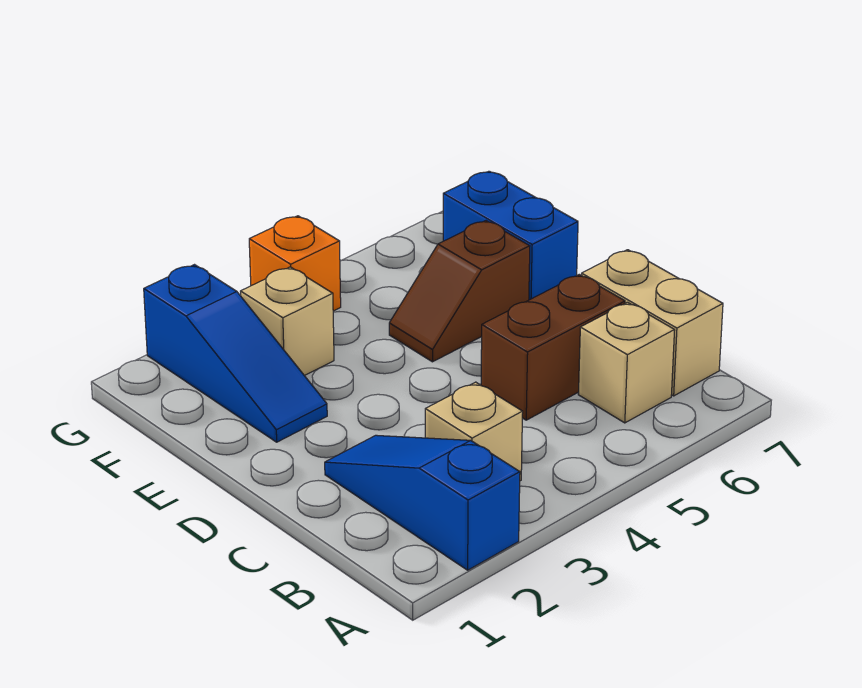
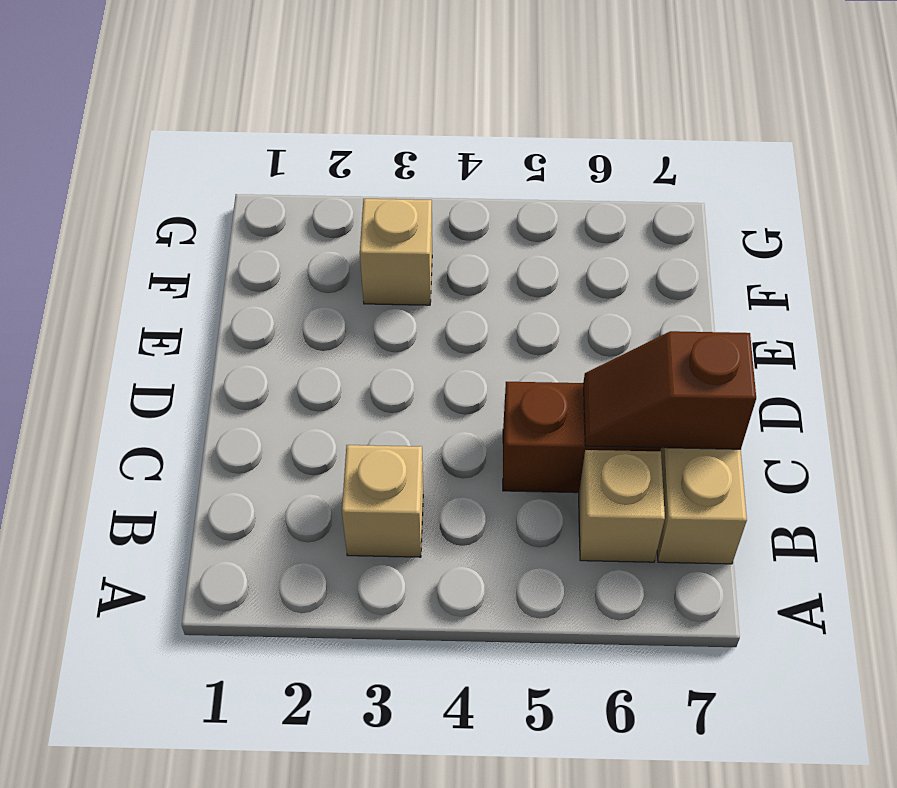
brown 1x2 slope [583,331,756,449] -> brown 1x2 slope moved to [389,221,530,362]
none -> blue 1x3 slope [325,435,520,570]
none -> blue 1x3 slope [144,265,327,442]

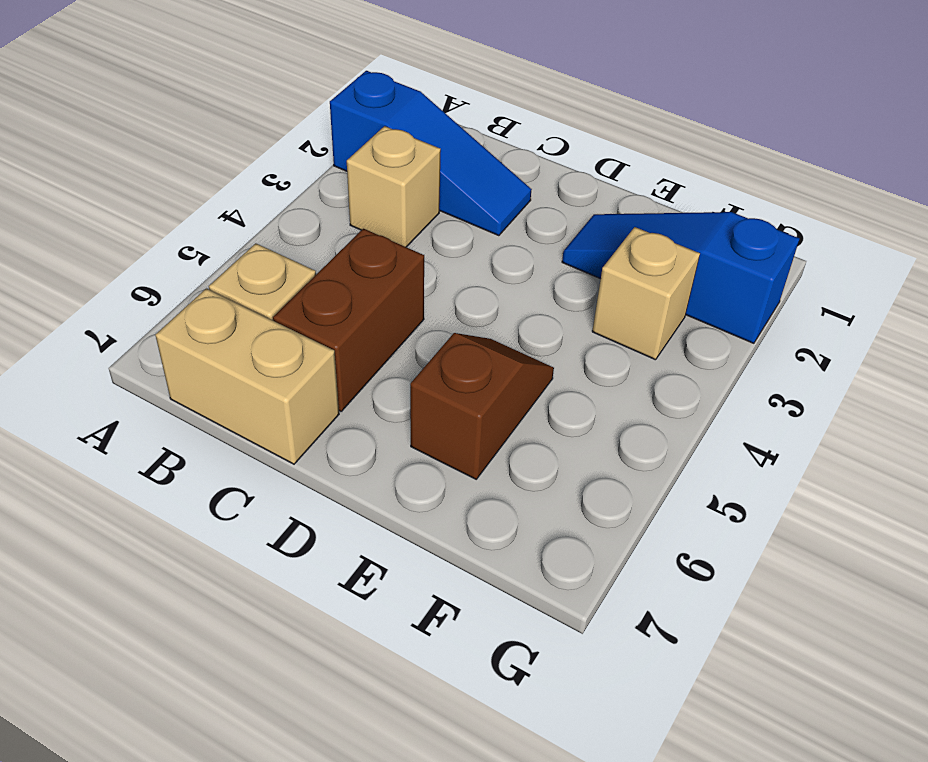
none -> blue 1x2 brick [443,171,578,300]
none -> orange 1x1 brick [249,216,341,311]

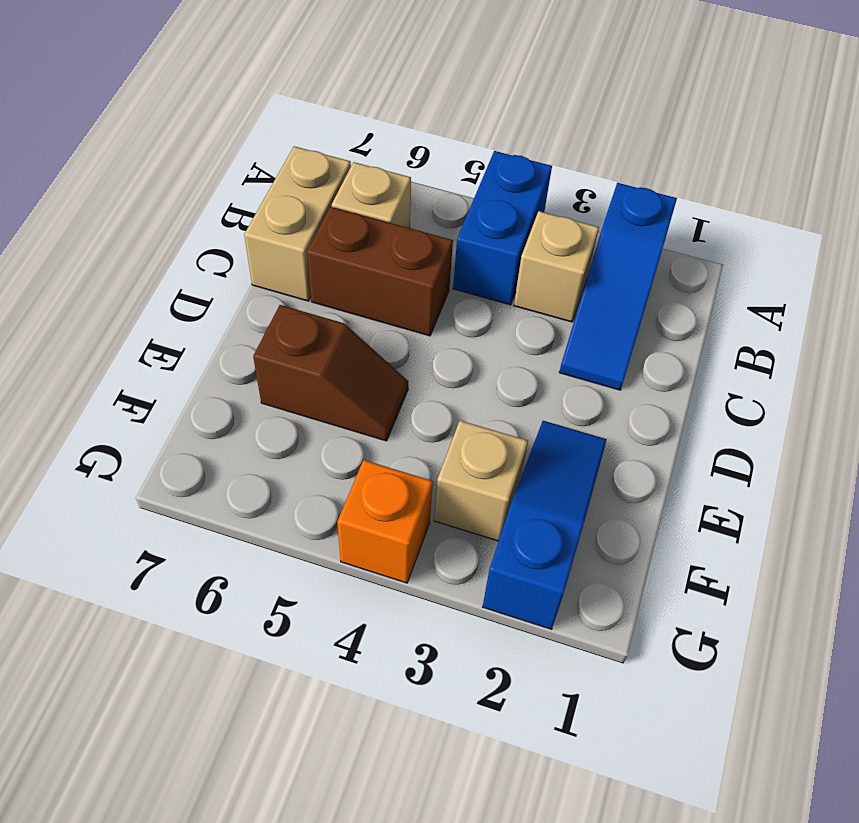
blue 1x2 brick [453,151,552,305] -> blue 1x2 brick moved to [443,171,578,300]

